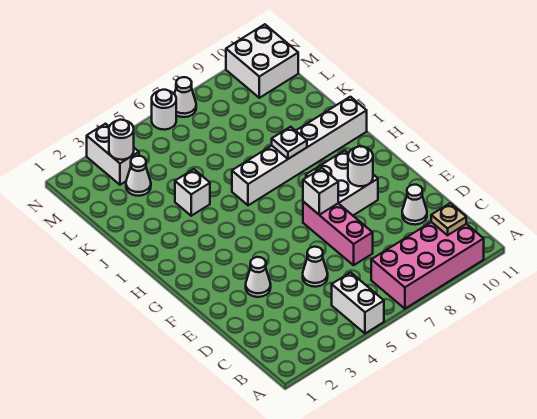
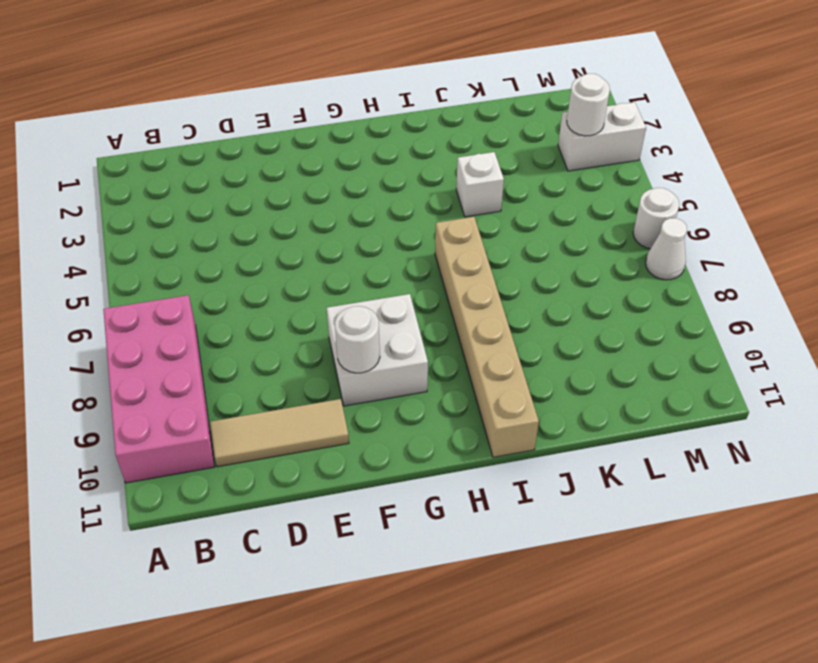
tan 1x3 tile [210,399,349,467] -> white 1x1 cone [402,185,427,225]
tan 1x6 brick [435,217,539,457] -> white 1x6 brick [232,97,367,205]
none -> white 1x2 brick [332,272,384,333]
none -> white 1x1 cone [303,247,328,287]
none -> pink 1x3 brick [303,202,373,265]

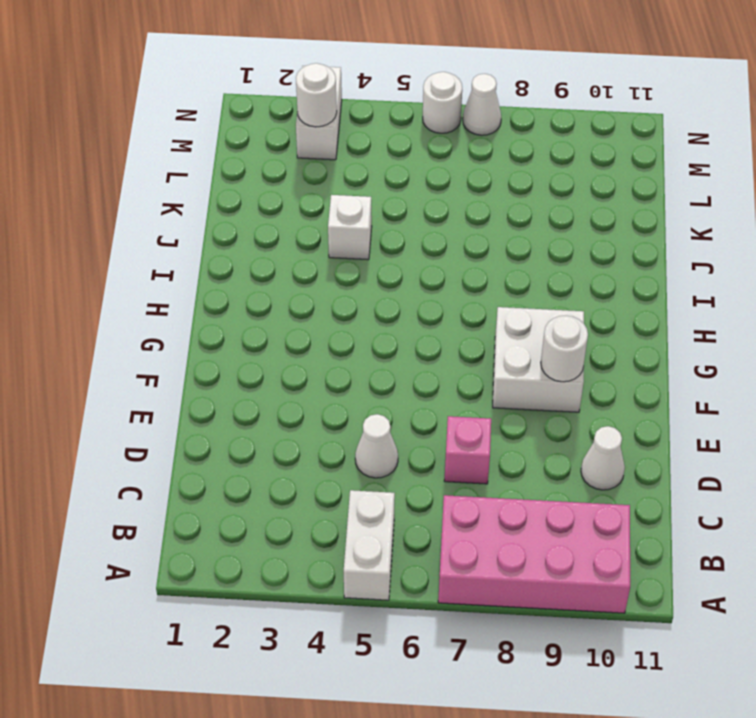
pink 1x1 brick [444,416,491,484] -> pink 1x3 brick [303,202,373,265]
none -> white 1x1 cone [246,257,271,297]
none -> white 1x6 brick [232,97,367,205]
none -> white 1x1 cone [126,156,151,196]

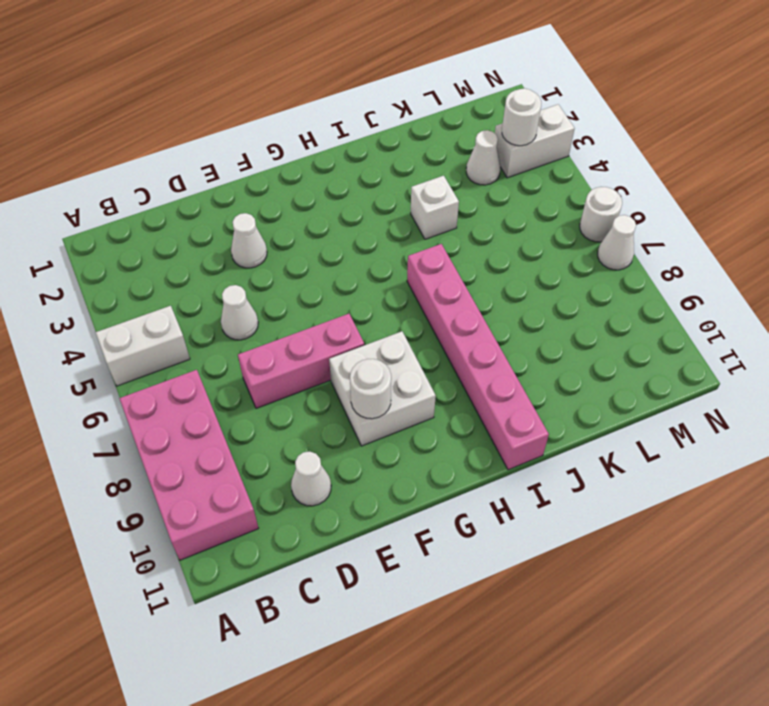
pink 1x6 brick [407,244,549,470] -> white 1x6 brick [232,97,367,205]
none -> white 2x2 brick [226,24,298,98]
none -> tan 1x1 plate [431,203,466,235]
none -> white 1x1 brick [303,168,338,215]

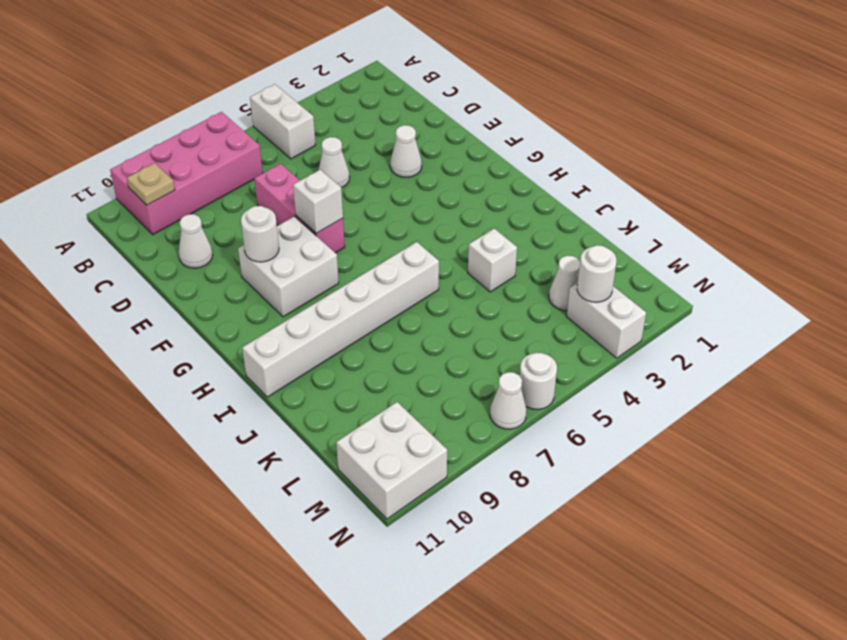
none -> white 1x1 plate [272,127,307,159]

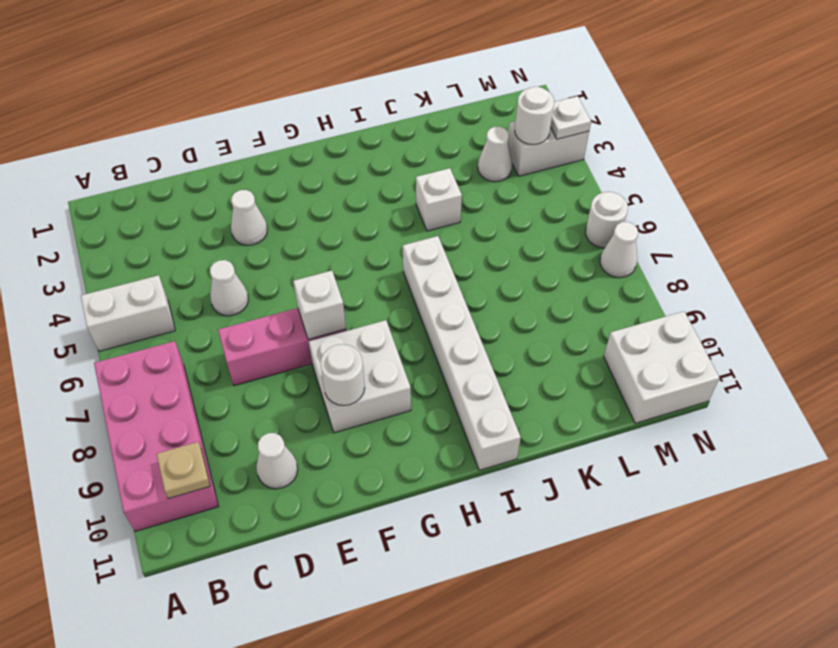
white 1x1 plate [550,96,591,139] -> white 1x1 plate moved to [272,127,307,159]

